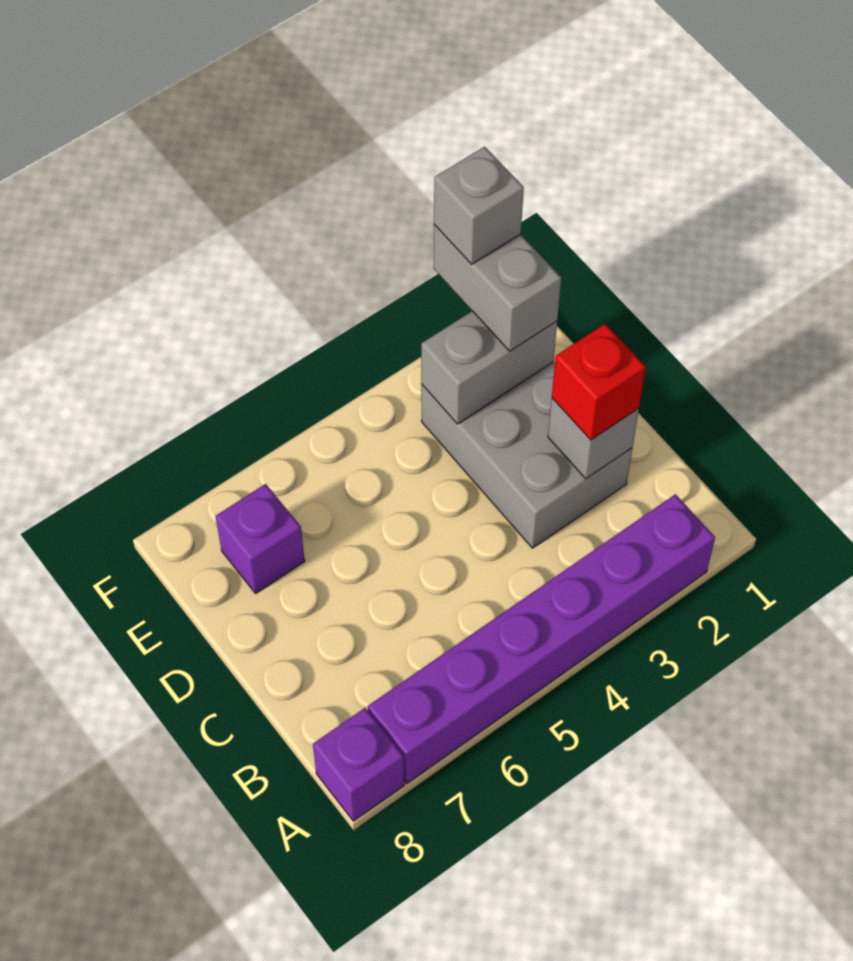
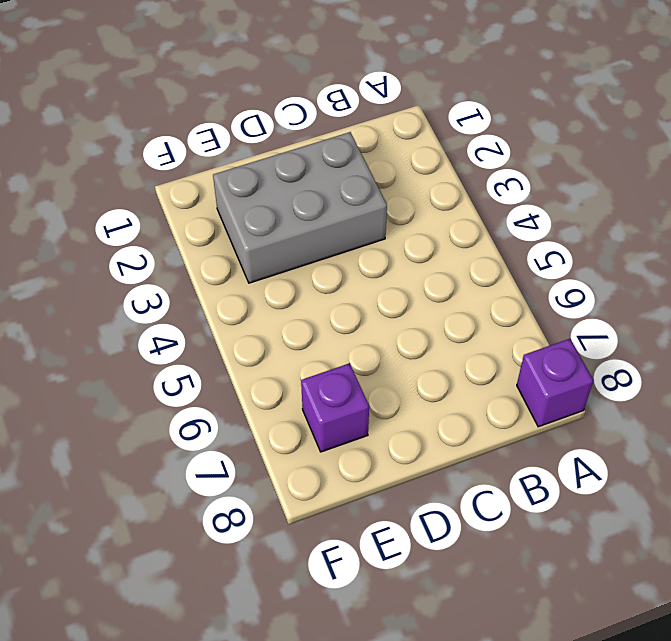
none -> purple 1x6 brick [368,494,715,783]
none -> grey 1x1 brick [548,398,639,479]

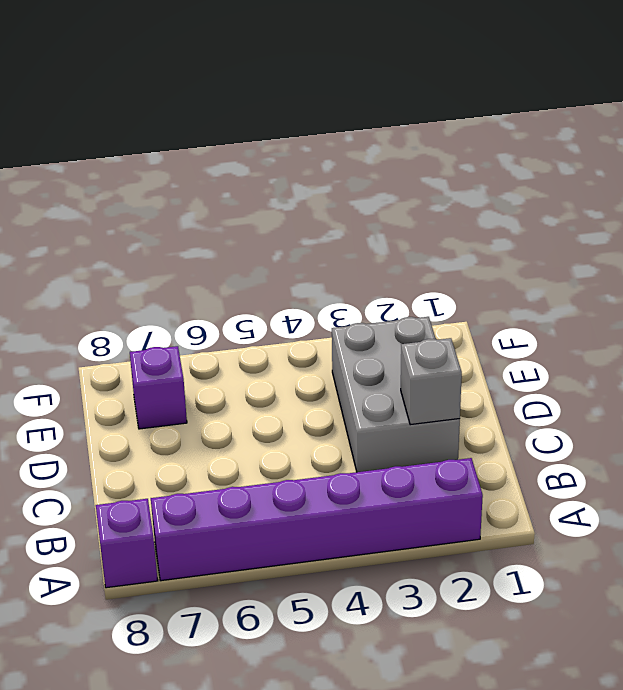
none -> grey 1x2 brick [421,311,557,424]
none -> red 1x1 brick [552,324,646,440]

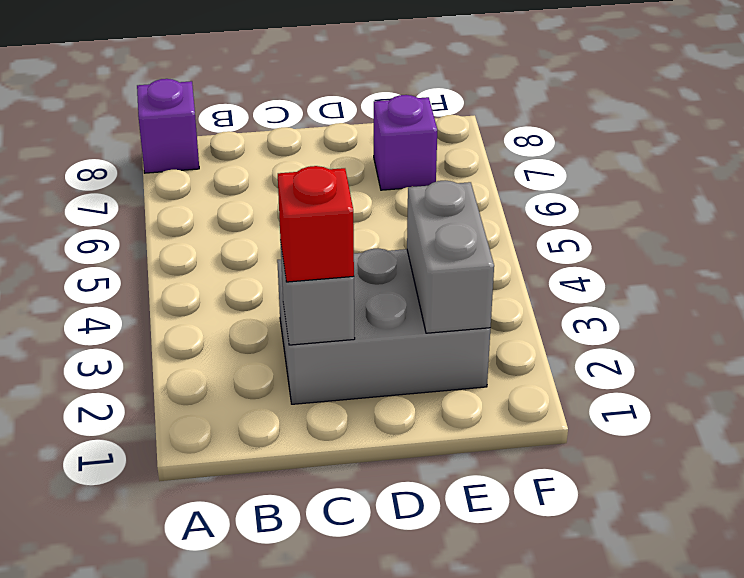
none -> purple 1x6 brick [368,494,715,783]
none -> grey 1x2 brick [434,225,561,351]

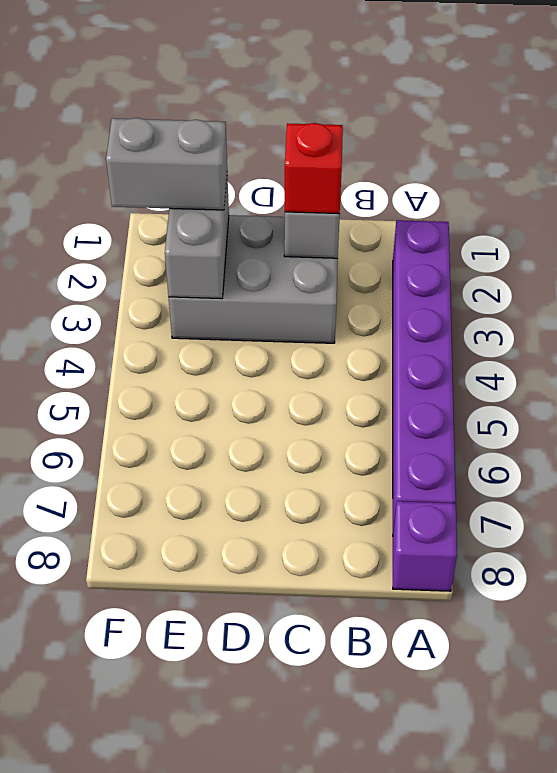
none -> purple 1x1 brick [215,484,305,593]
none -> grey 1x1 brick [434,147,524,264]

